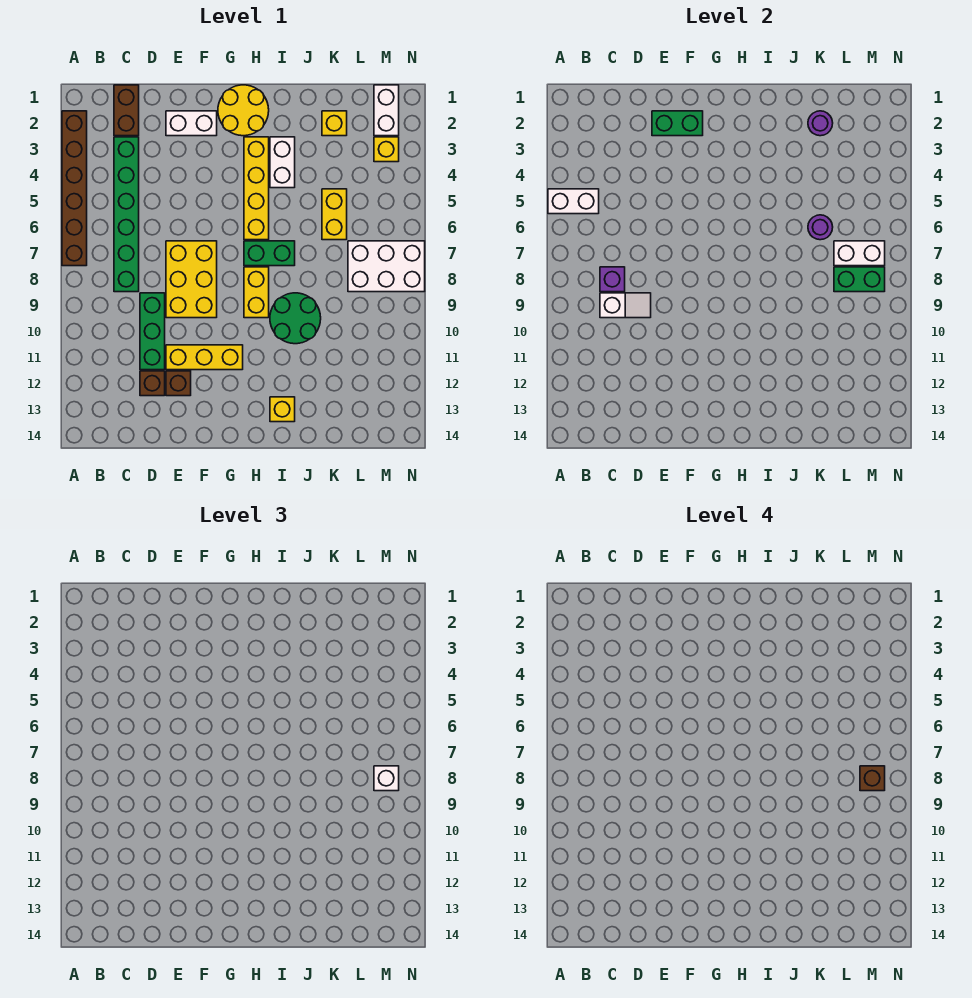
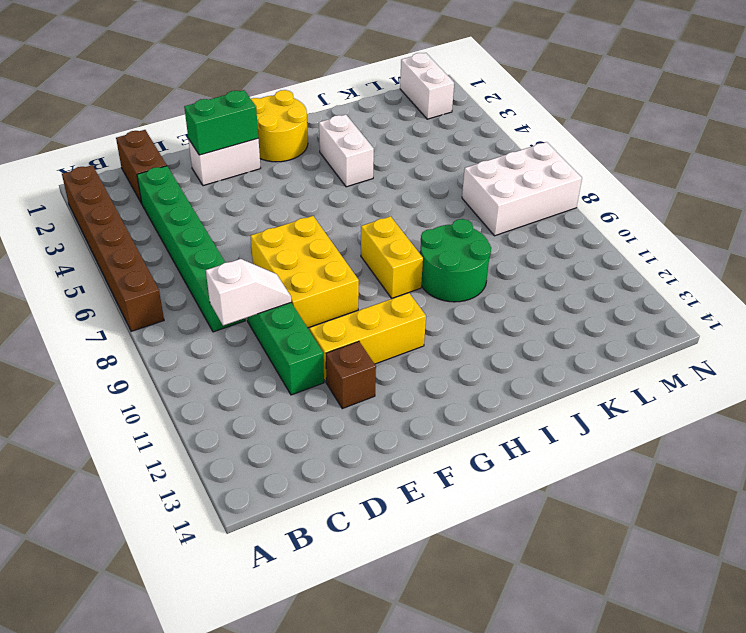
none -> brown 1x1 brick [140,371,165,396]
none -> yellow 1x4 brick [244,137,269,240]
none -> green 1x2 brick [244,241,295,266]
none -> yellow 1x1 brick [270,397,295,422]

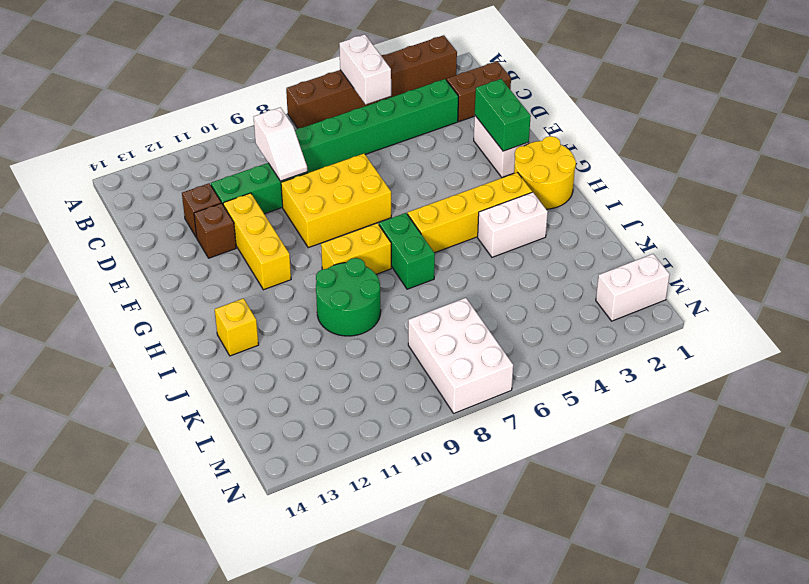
none -> yellow 1x1 brick [322,111,347,136]
none -> yellow 1x2 brick [322,189,347,240]
none -> yellow 1x1 brick [374,137,399,162]
none -> purple 1x1 brick [600,267,625,292]

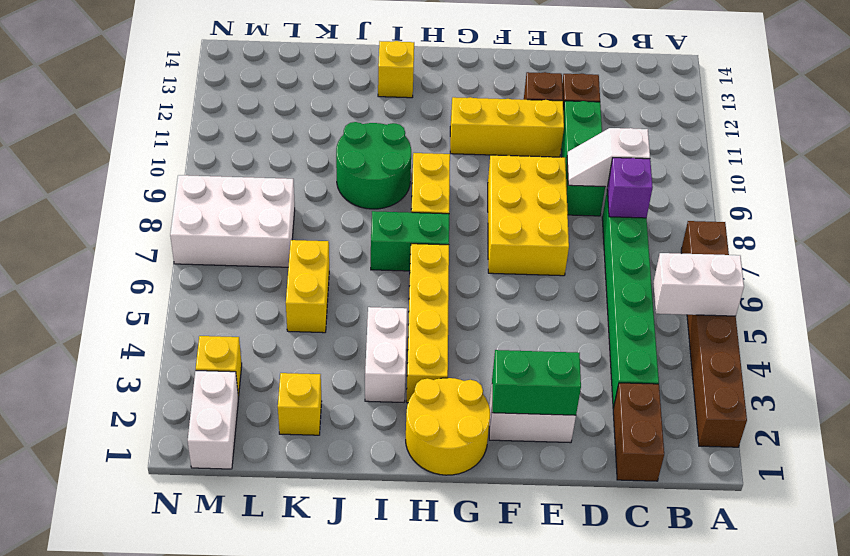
none -> purple 1x1 round brick [808,111,833,136]
none -> purple 1x1 round brick [808,215,833,240]
none -> white 1x2 brick [834,241,885,266]
none -> green 1x2 brick [834,267,885,292]

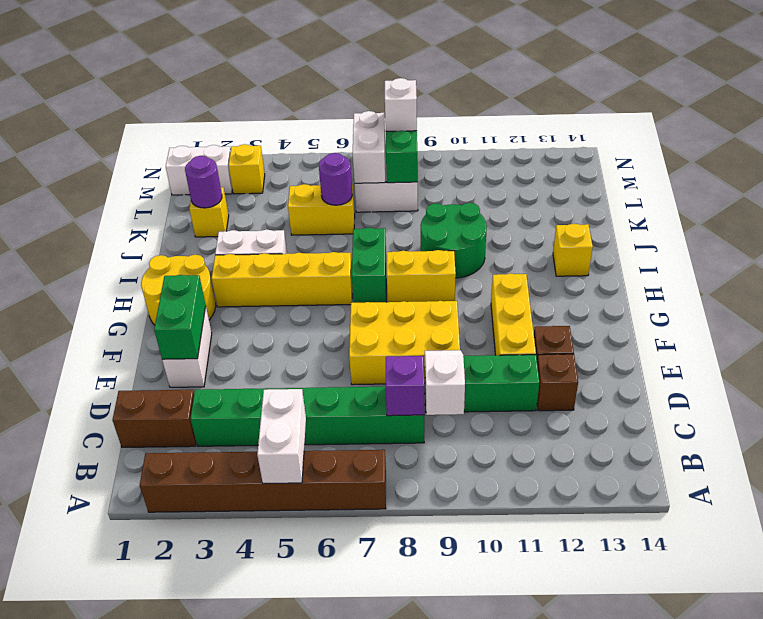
none -> brown 1x1 brick [860,766,885,791]

